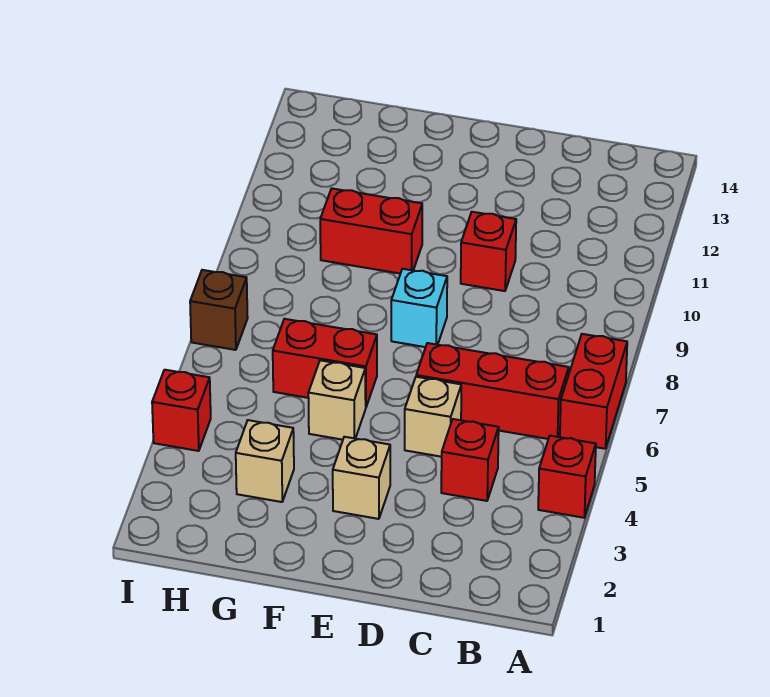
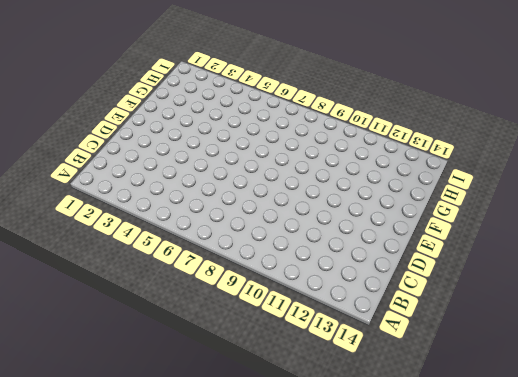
none -> red 1x1 brick [538,436,596,518]
none -> red 1x2 brick [560,334,627,449]
none -> red 1x3 brick [416,343,569,439]

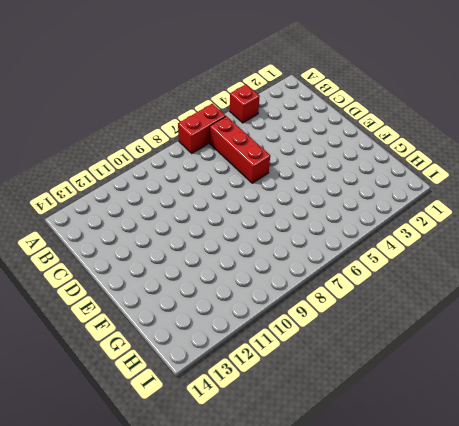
none -> red 1x1 brick [441,419,499,501]
none -> tan 1x1 brick [405,377,461,457]
none -> red 1x1 brick [461,212,516,291]

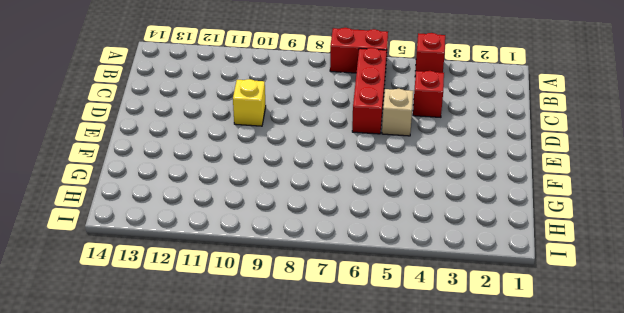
yellow 1x1 brick [233,79,266,126] -> red 1x1 brick [461,212,516,291]
none -> tan 1x1 brick [333,437,390,519]
none -> cyan 1x1 brick [391,269,447,347]
none -> tan 1x1 brick [308,360,366,440]

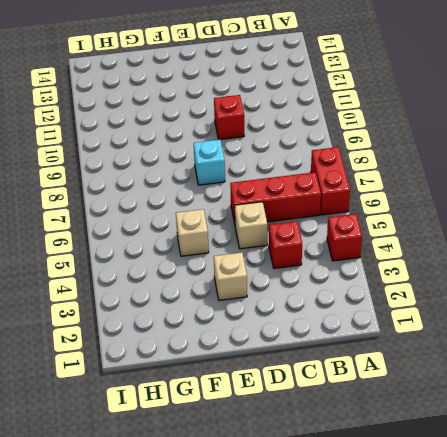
none -> red 1x2 brick [273,319,377,407]
none -> red 1x2 brick [320,188,422,274]
none -> tan 1x1 brick [236,420,294,502]

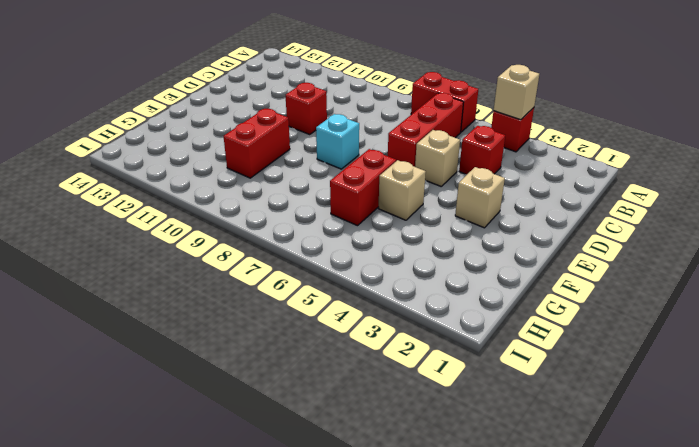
tan 1x1 brick [494,65,539,120] -> tan 1x1 brick moved to [236,420,294,502]
none -> red 1x1 brick [152,370,211,451]
none -> brown 1x1 brick [190,270,248,350]

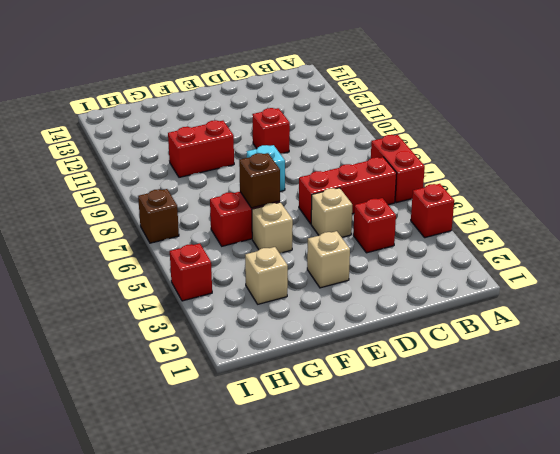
brown 1x1 brick [239,153,280,208] -> none

